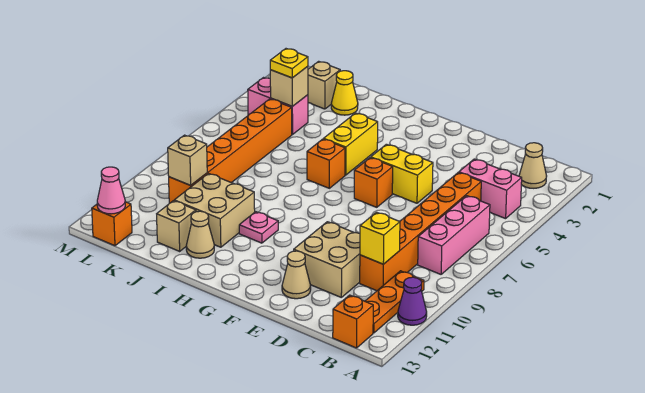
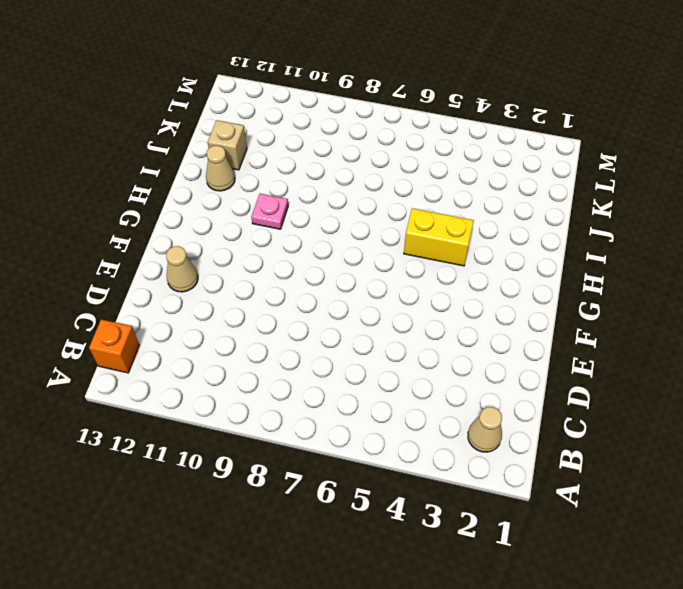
none -> purple 1x1 cone [398,277,427,325]
none -> pink 1x2 brick [459,159,522,219]
none -> pink 1x3 brick [418,196,490,274]

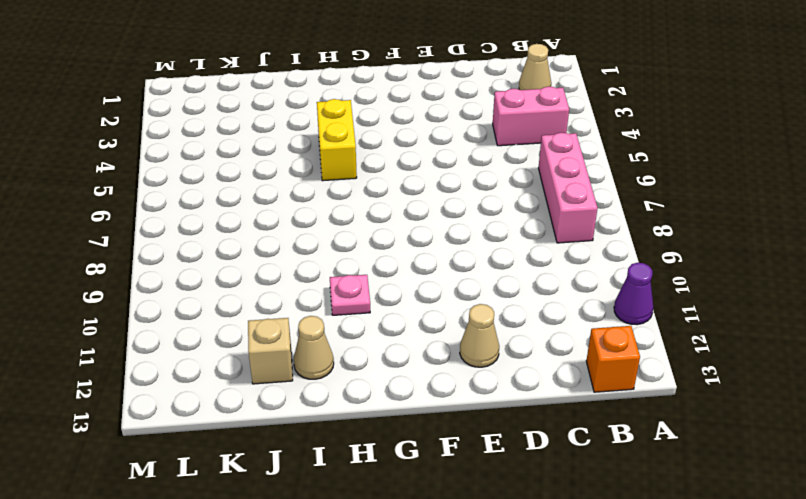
none -> orange 1x3 plate [365,271,424,333]
none -> orange 1x6 brick [360,172,481,291]
none -> tan 2x2 brick [294,222,360,297]

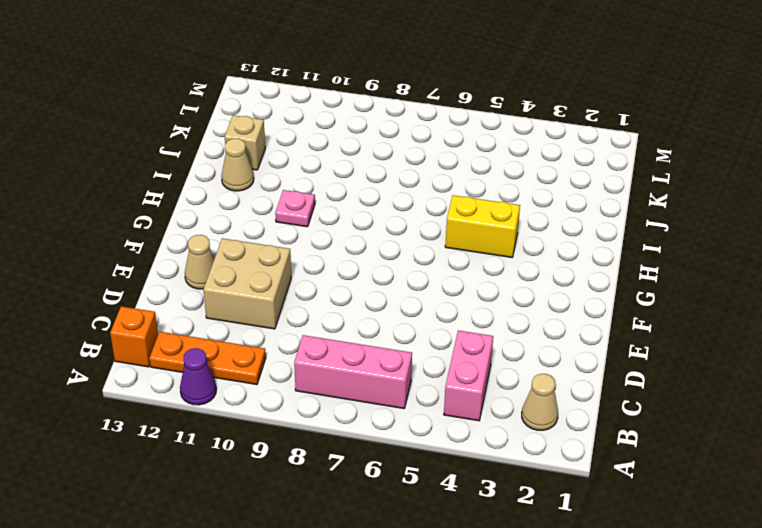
none -> orange 1x6 brick [360,172,481,291]
none -> yellow 1x2 brick [371,144,433,203]
none -> orange 1x1 brick [354,158,393,207]

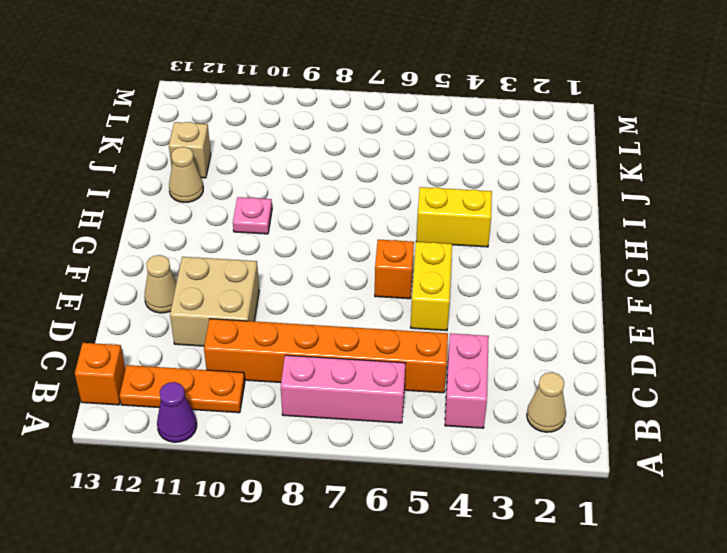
none -> orange 1x1 brick [307,139,345,188]
none -> tan 2x2 brick [174,174,255,247]
none -> yellow 1x1 cone [331,71,358,115]

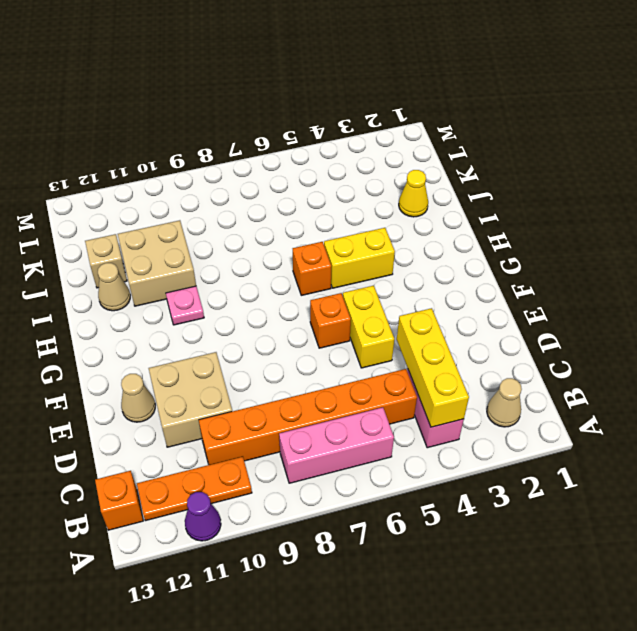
yellow 1x3 brick [397,308,469,427] -> none
none -> tan 1x1 brick [308,61,340,109]
none -> pink 1x2 brick [248,78,308,134]
none -> orange 1x6 brick [169,99,292,203]

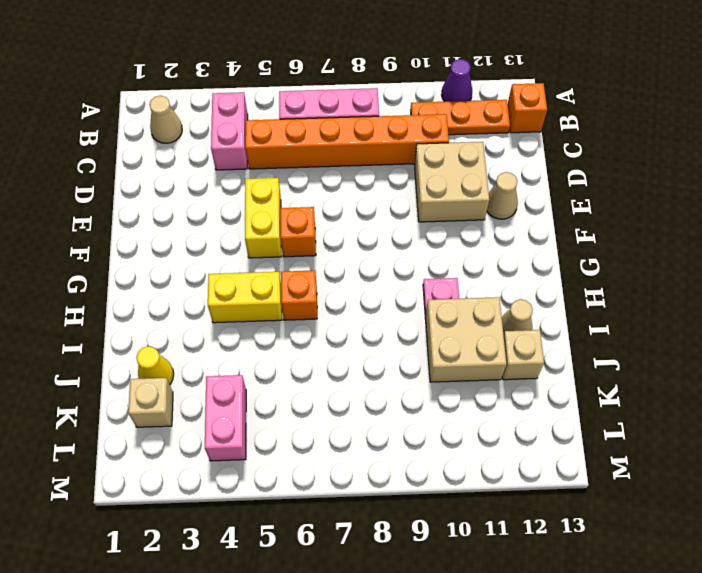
none -> orange 1x6 brick [169,99,292,203]
none -> orange 1x1 brick [92,202,132,246]
none -> yellow 1x1 brick [360,212,400,264]

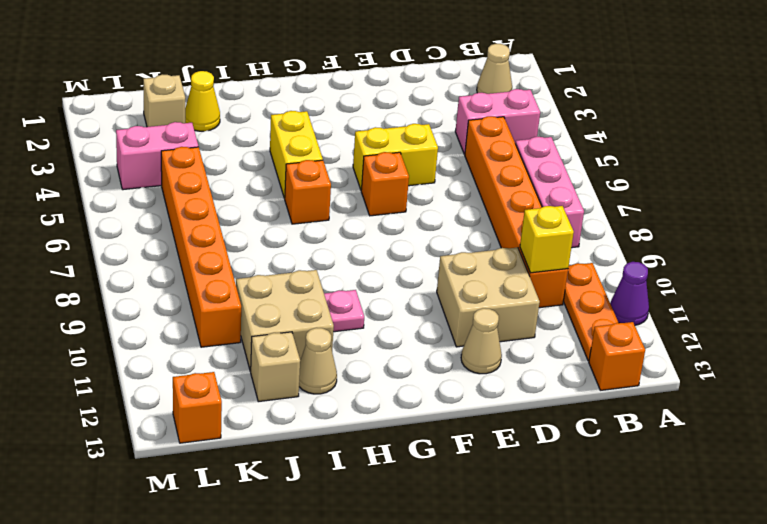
none -> tan 1x1 brick [270,66,308,106]
none -> tan 1x1 brick [168,135,207,185]
none -> pink 1x1 cone [97,167,125,214]

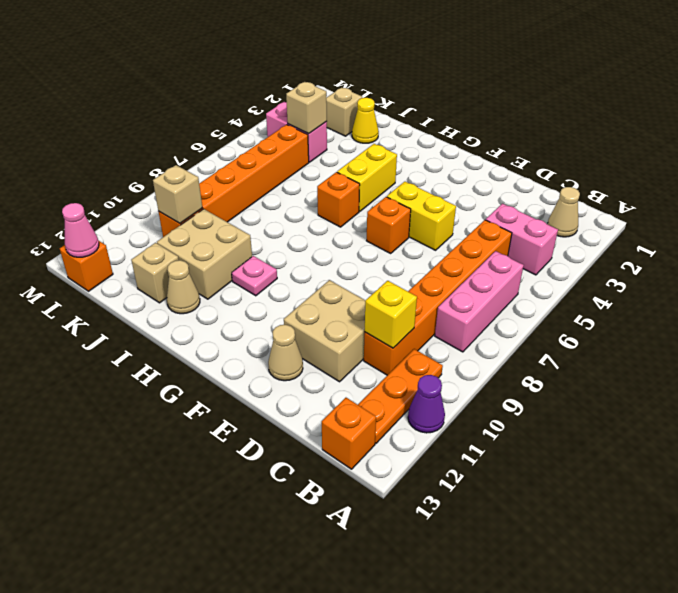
none -> yellow 1x1 plate [270,49,308,78]

